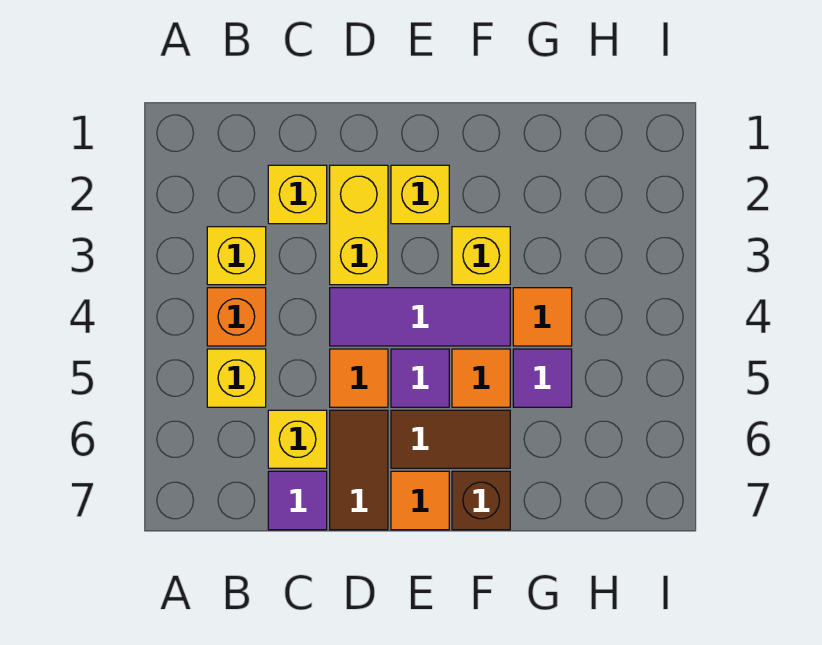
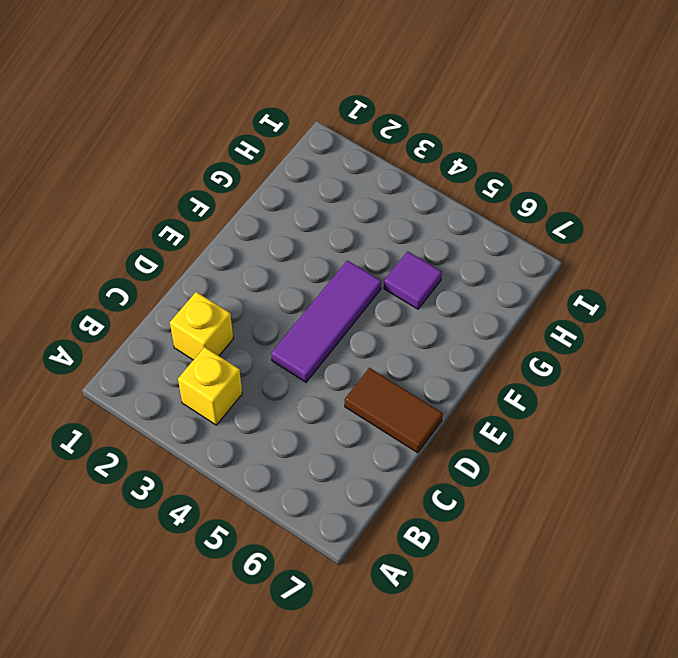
none -> orange 1x1 brick [207,288,266,346]
none -> yellow 1x1 brick [207,349,266,407]
none -> yellow 1x1 brick [268,410,327,468]

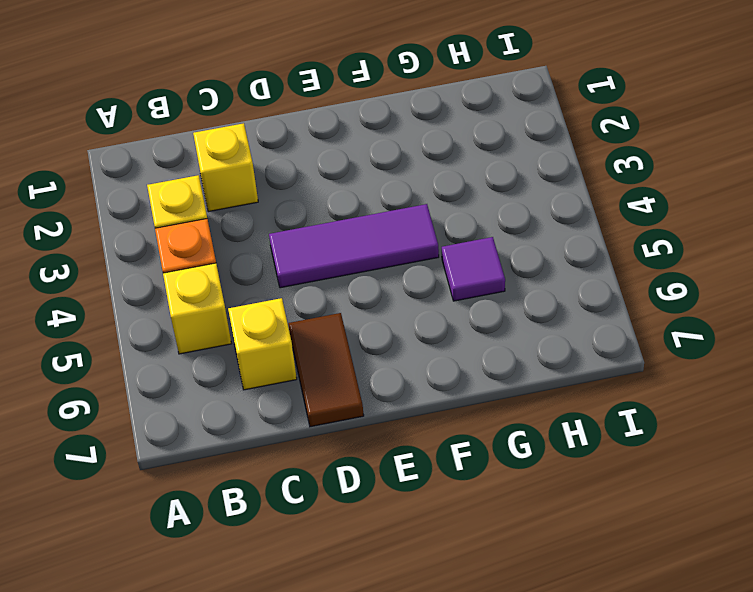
none -> purple 1x1 tile [268,471,327,530]
none -> yellow 1x2 brick [330,165,388,285]
none -> orange 1x1 tile [330,349,388,407]

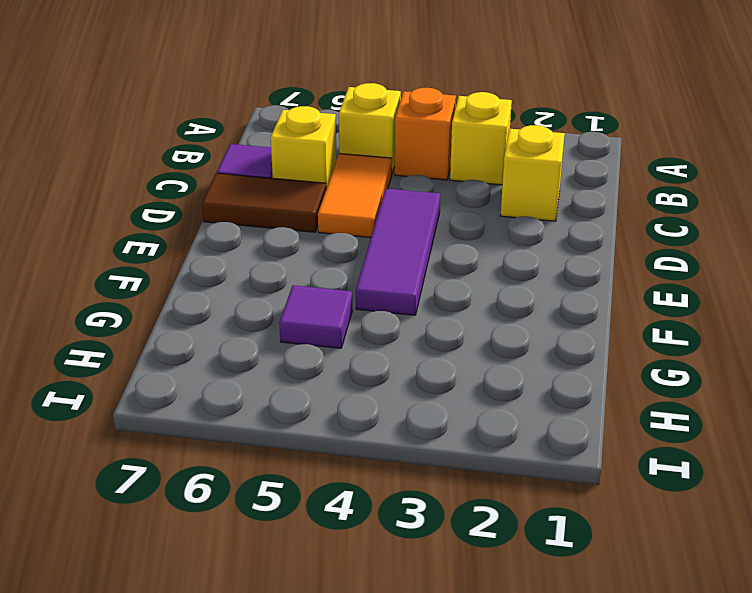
orange 1x2 tile [318,153,392,238] -> orange 1x1 tile [330,349,388,407]
none -> yellow 1x2 brick [330,165,388,285]
none -> yellow 1x1 brick [391,165,449,224]
none -> purple 1x1 tile [391,349,449,407]

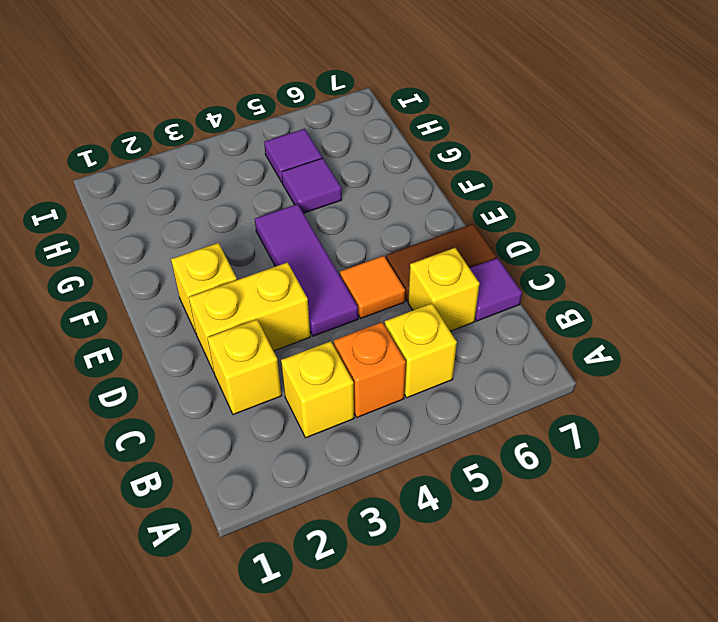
purple 1x1 tile [264,129,322,183] -> purple 1x1 tile moved to [391,349,449,407]
none -> brown 1x2 tile [391,410,510,468]
none -> orange 1x1 tile [391,471,449,530]
none -> yellow 1x1 brick [452,227,510,285]

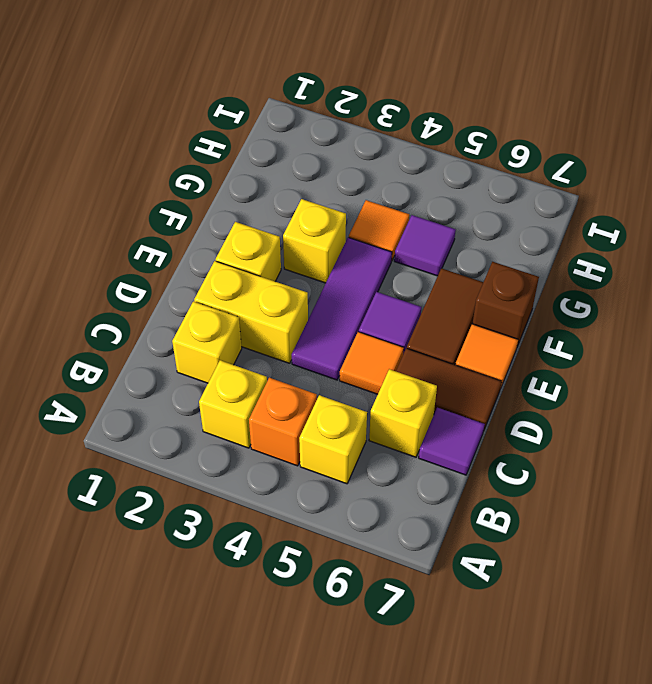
none -> orange 1x1 tile [452,349,510,407]

